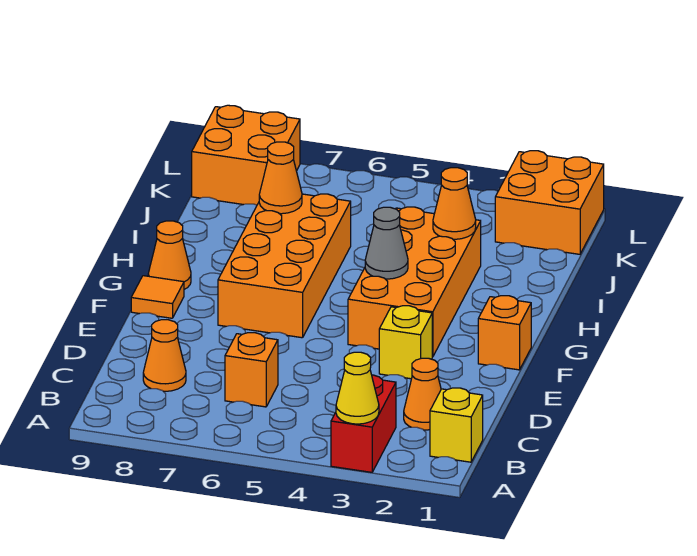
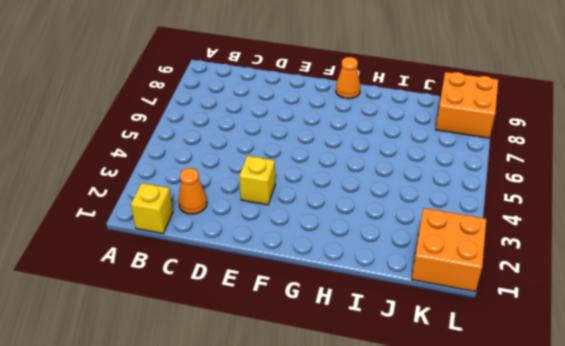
none -> red 1x2 brick [331,375,396,472]
none -> orange 1x1 brick [225,333,278,407]
none -> orange 1x1 cone [143,320,186,391]

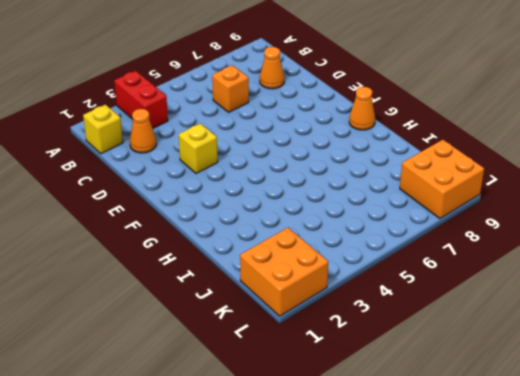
none -> orange 1x1 brick [478,296,531,370]
none -> orange 2x4 brick [348,207,481,357]
none -> orange 2x4 brick [218,194,351,338]

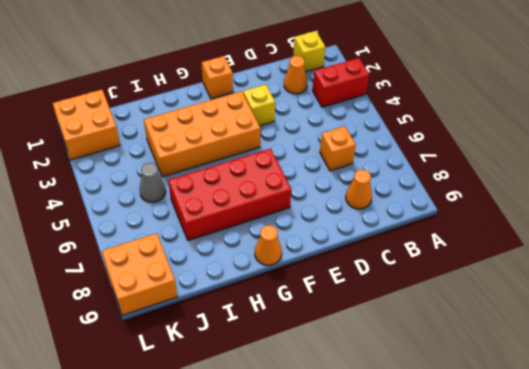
red 2x4 brick [168,149,291,241] -> orange 2x4 brick [218,194,351,338]
grey 1x1 cone [139,163,166,202] -> grey 1x1 cone moved to [365,207,408,279]
none -> orange 1x1 tile [131,276,184,318]
none -> yellow 1x1 cone [336,352,379,424]
none -> orange 1x1 cone [433,168,476,239]

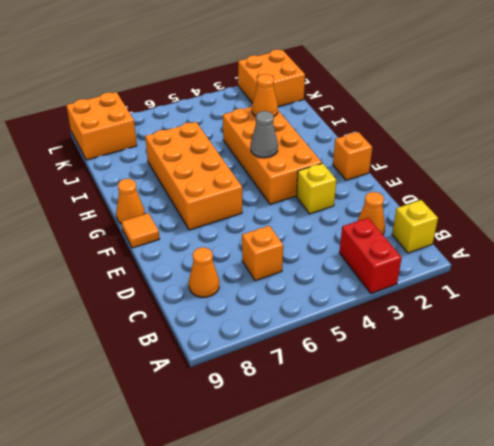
none -> yellow 1x1 cone [336,352,379,424]
none -> orange 1x1 cone [259,142,302,214]

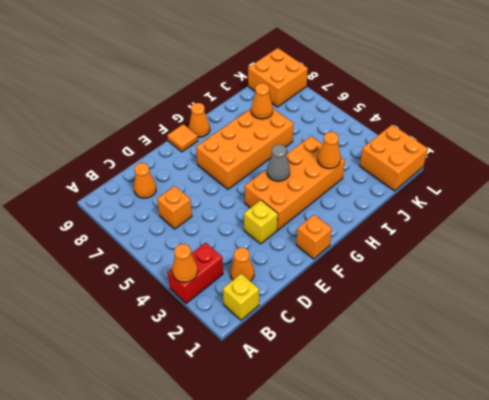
orange 1x1 cone [172,244,198,282] -> yellow 1x1 cone [336,352,379,424]

